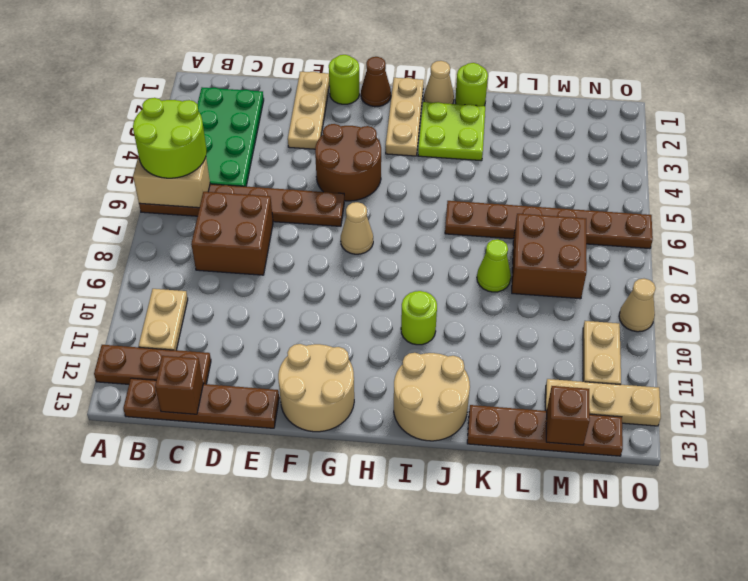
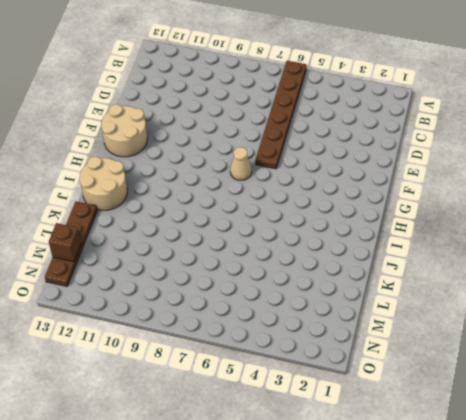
none -> brown 1x3 plate [94,345,211,384]
none -> green 2x4 plate [198,87,264,187]
none -> tan 1x2 plate [139,289,188,350]

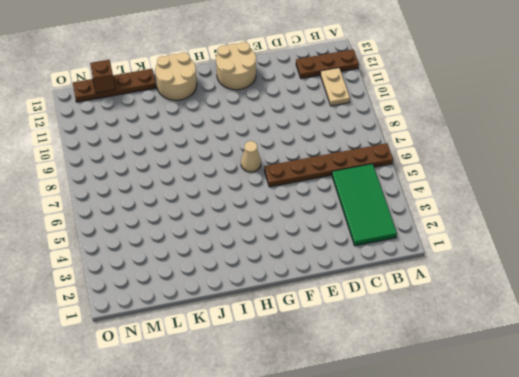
green 2x4 tile [332,164,397,246] -> green 2x4 plate [198,87,264,187]
none -> brown 1x4 plate [123,378,279,428]
none -> brown 2x2 brick [191,192,273,275]
none -> tan 1x3 plate [288,71,329,149]

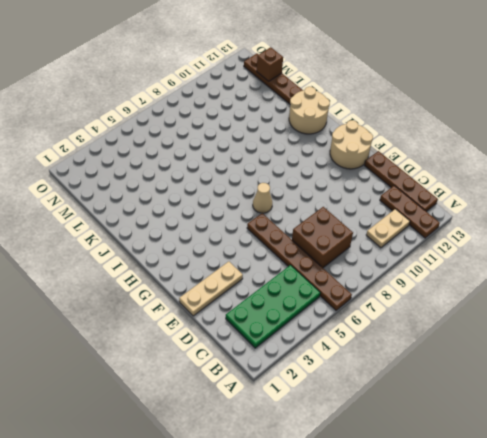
none -> lime 1x1 round brick [329,55,360,104]
none -> brown 2x2 round brick [315,124,381,201]
none -> brown 1x1 cone [361,57,391,107]

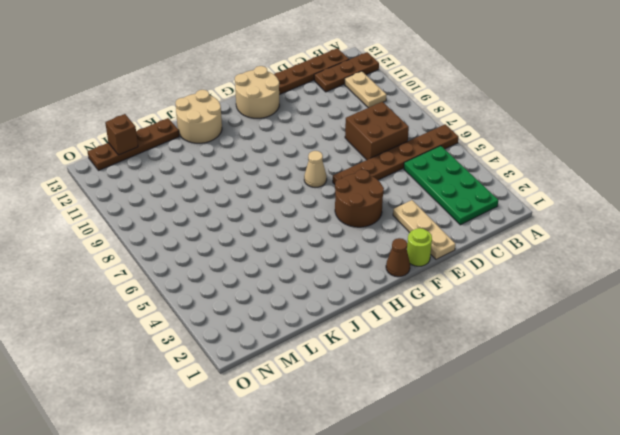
none -> tan 1x3 plate [386,78,424,156]
none -> tan 1x1 cone [424,61,454,104]
none -> lime 2x2 plate [418,102,485,161]

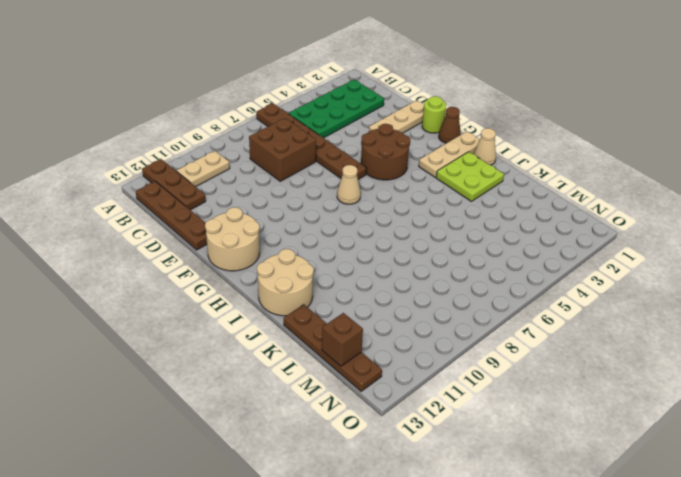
none -> lime 1x1 round brick [401,291,437,345]
none -> lime 1x1 round brick [455,63,488,106]
none -> brown 1x6 plate [445,201,653,249]

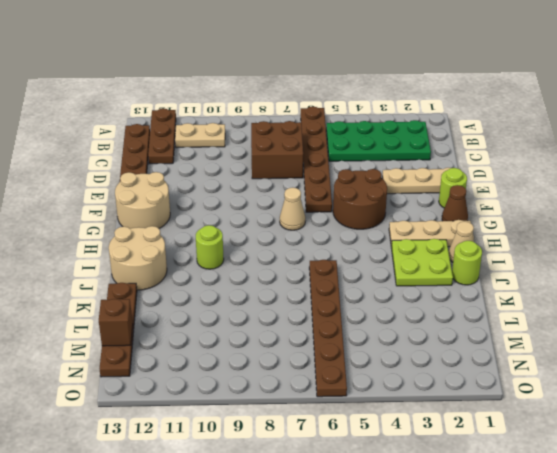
none -> lime 1x1 cone [477,239,511,292]
none -> brown 2x2 brick [512,214,587,299]
none -> tan 1x3 plate [545,379,661,426]

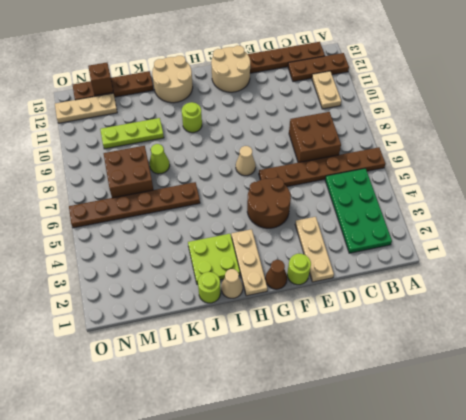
lime 1x3 plate [100,118,164,149] -> none
none -> tan 1x2 plate [583,321,621,385]
none -> tan 1x1 cone [619,279,656,332]
none -> tan 1x2 brick [133,156,210,208]

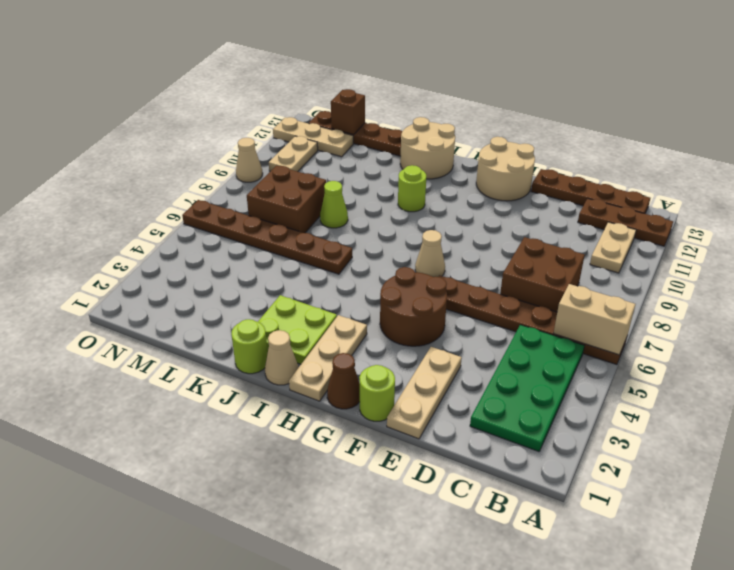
none -> brown 1x1 brick [155,356,203,414]
none -> lime 2x2 round brick [133,98,207,178]

